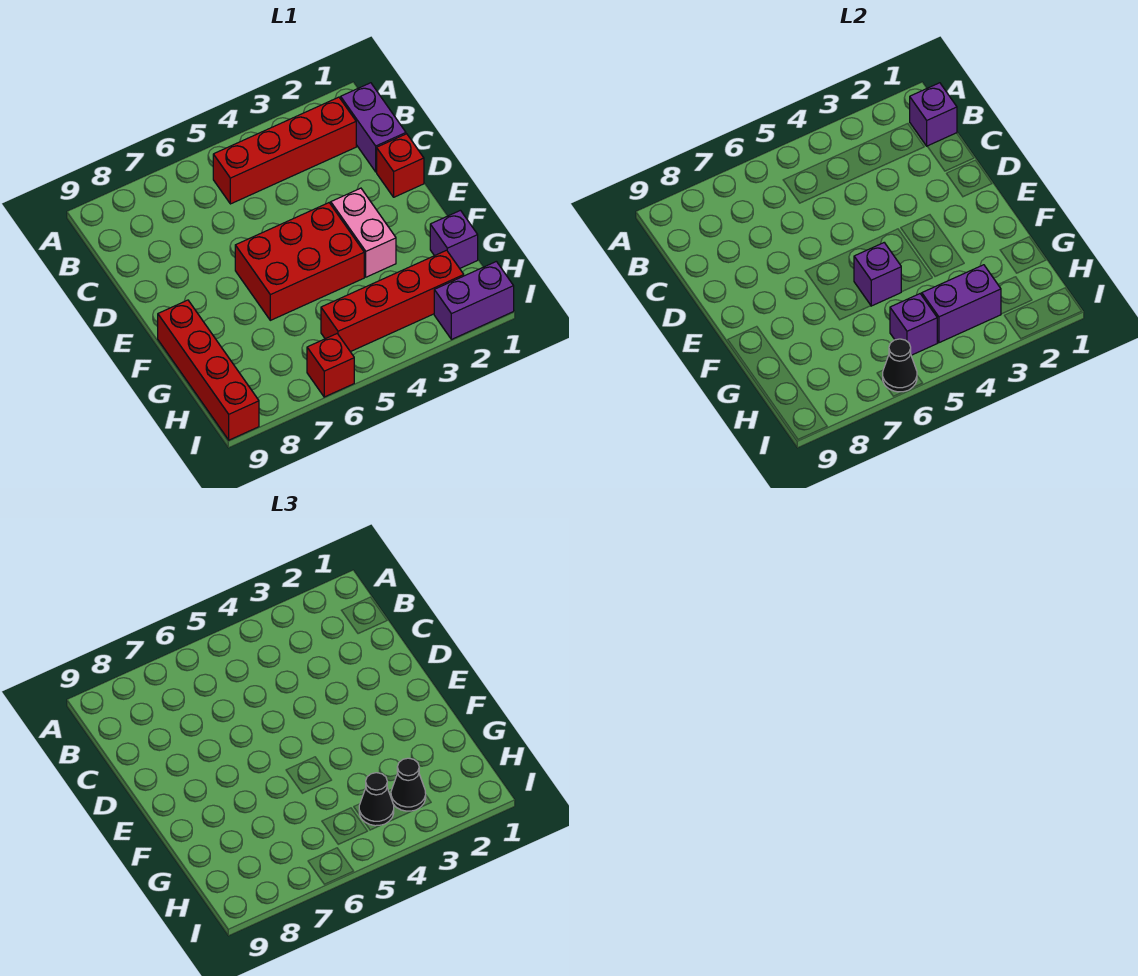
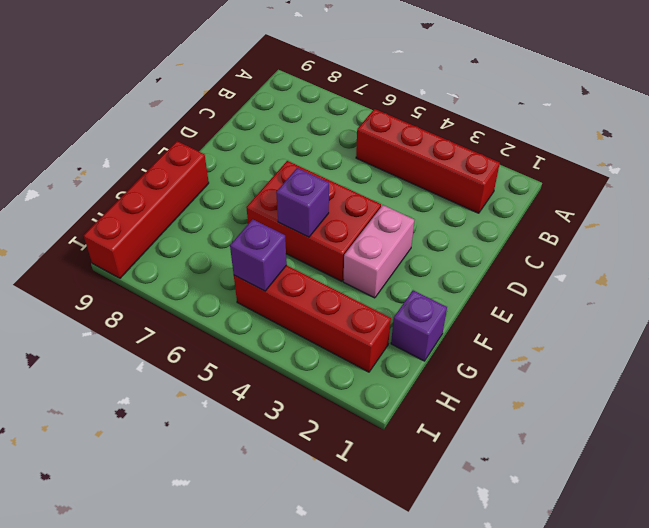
none -> purple 1x2 brick [341,83,406,172]
none -> red 1x1 brick [377,134,424,197]
none -> purple 1x2 brick [434,261,514,339]

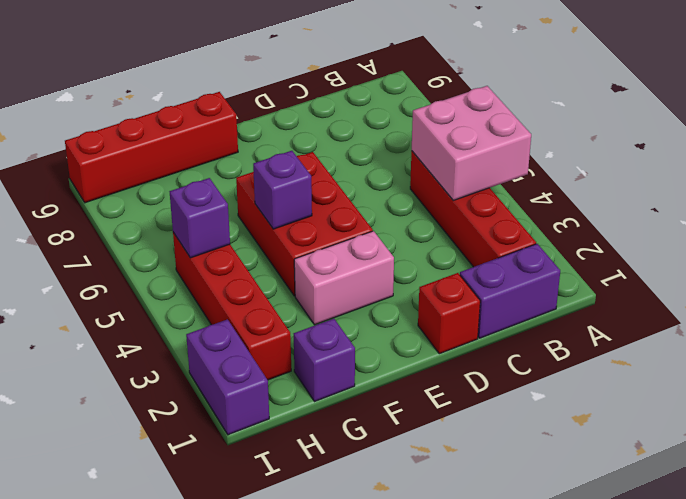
pink 2x2 brick [412,86,531,200] -> none
none -> red 1x1 brick [307,334,354,397]
none -> purple 1x1 brick [910,83,957,146]
none -> purple 1x2 brick [922,265,1001,343]

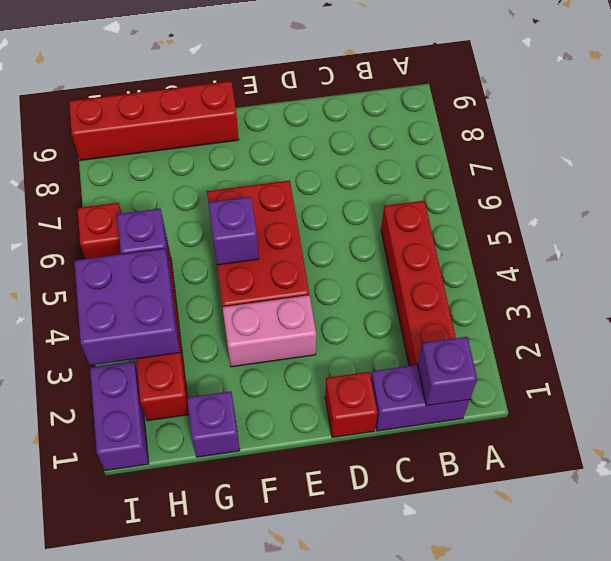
purple 2x2 brick [74,249,180,365] -> purple 1x2 brick [922,265,1001,343]
none -> black 1x1 cone [883,339,917,392]
none -> black 1x1 cone [391,758,426,811]
none -> black 1x1 cone [359,773,394,826]

